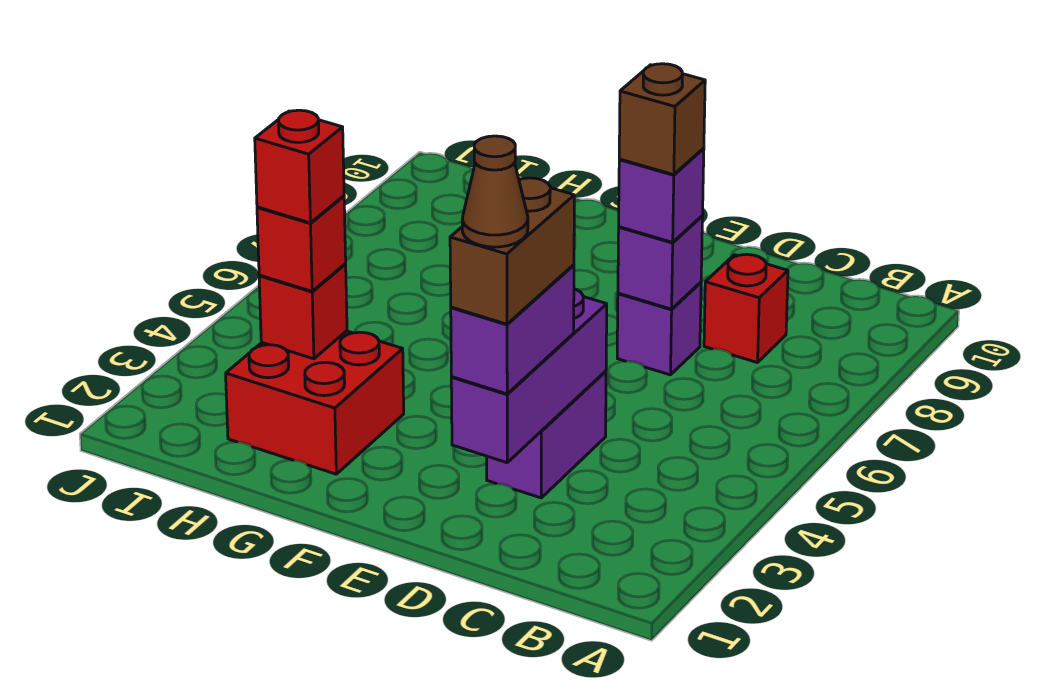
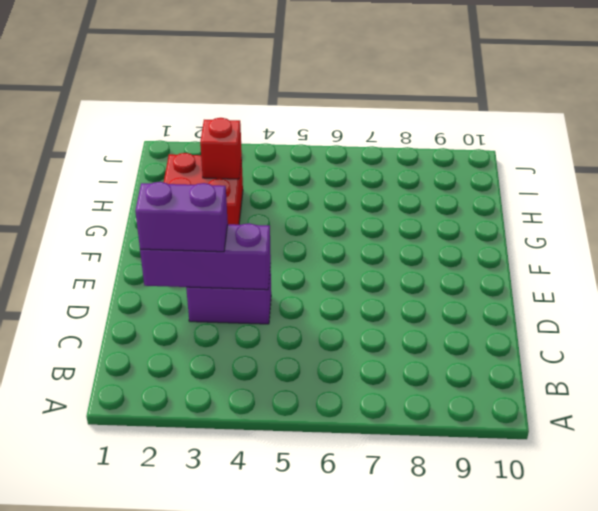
none -> red 1x1 brick [704,254,788,363]
none -> purple 1x1 brick [617,282,701,375]
none -> purple 1x1 brick [618,216,703,309]

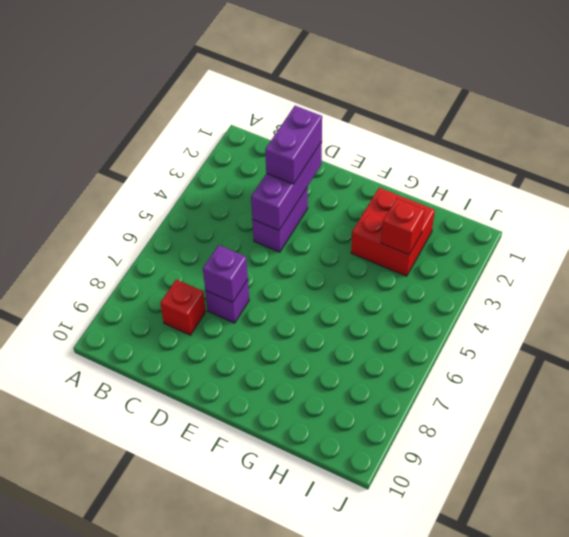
none -> purple 1x1 brick [619,148,704,242]
none -> red 1x1 brick [257,196,346,291]
none -> brown 1x2 brick [450,178,574,324]

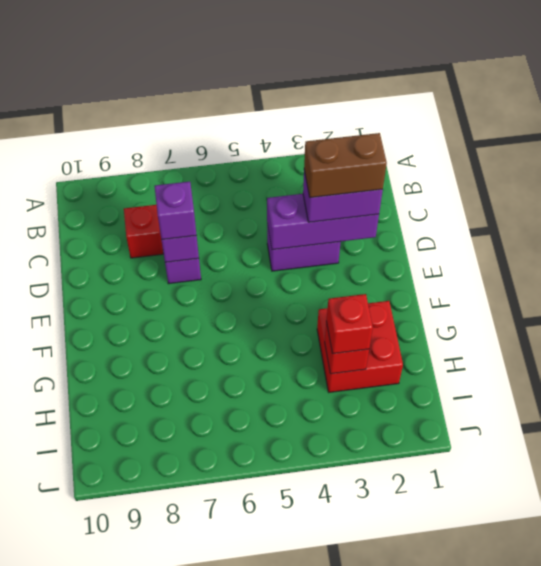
none -> brown 1x1 brick [619,64,705,175]
none -> red 1x1 brick [255,110,344,223]
none -> brown 1x1 cone [462,136,528,247]

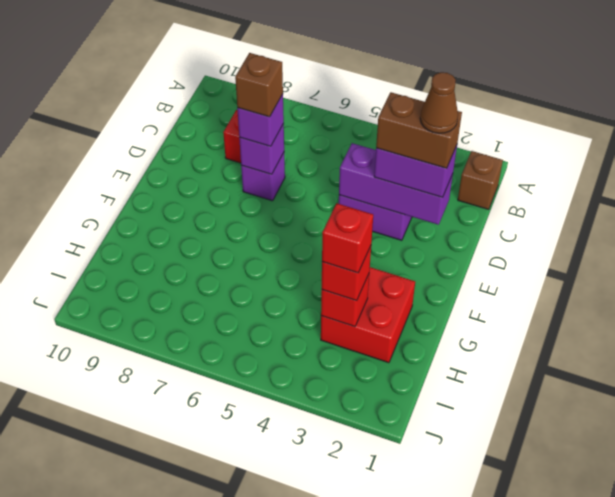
brown 1x1 brick [458,151,503,210] -> none

